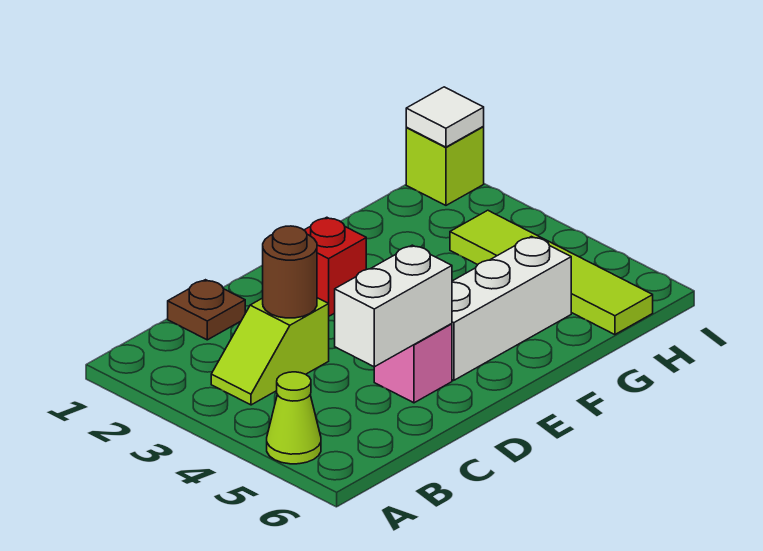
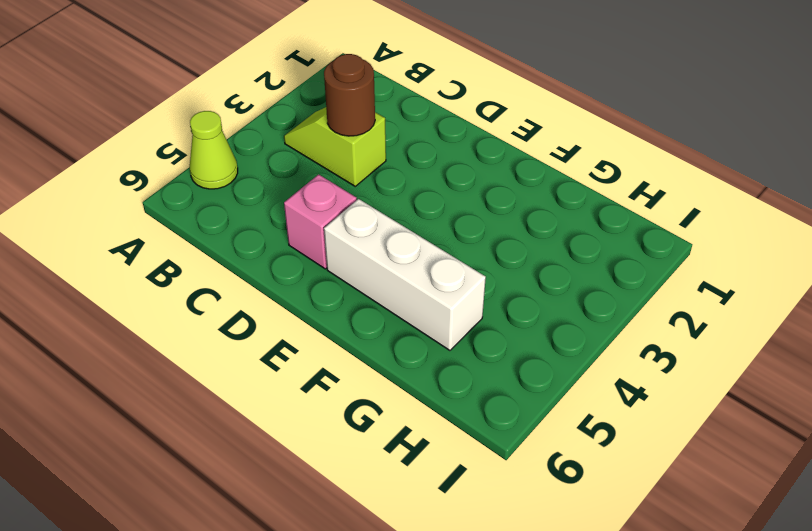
none -> brown 1x1 plate [168,280,245,340]
none -> red 1x1 brick [304,217,366,316]

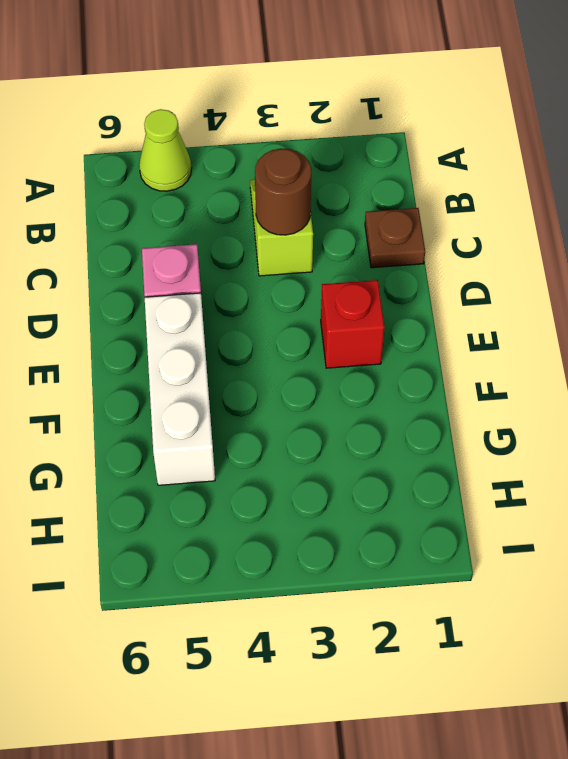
none -> lime 1x4 tile [450,210,653,335]
none -> lime 1x1 brick [406,126,484,205]

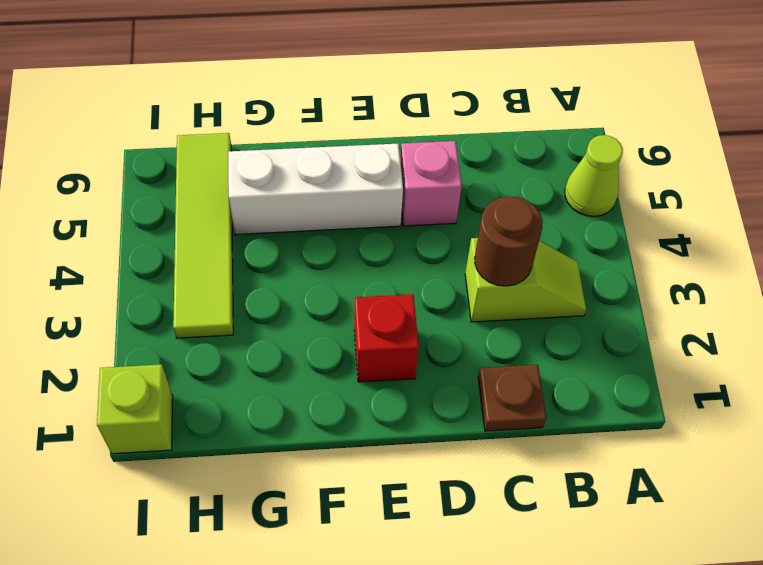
none -> white 1x2 brick [335,245,452,367]
none -> white 1x1 tile [406,87,484,147]

